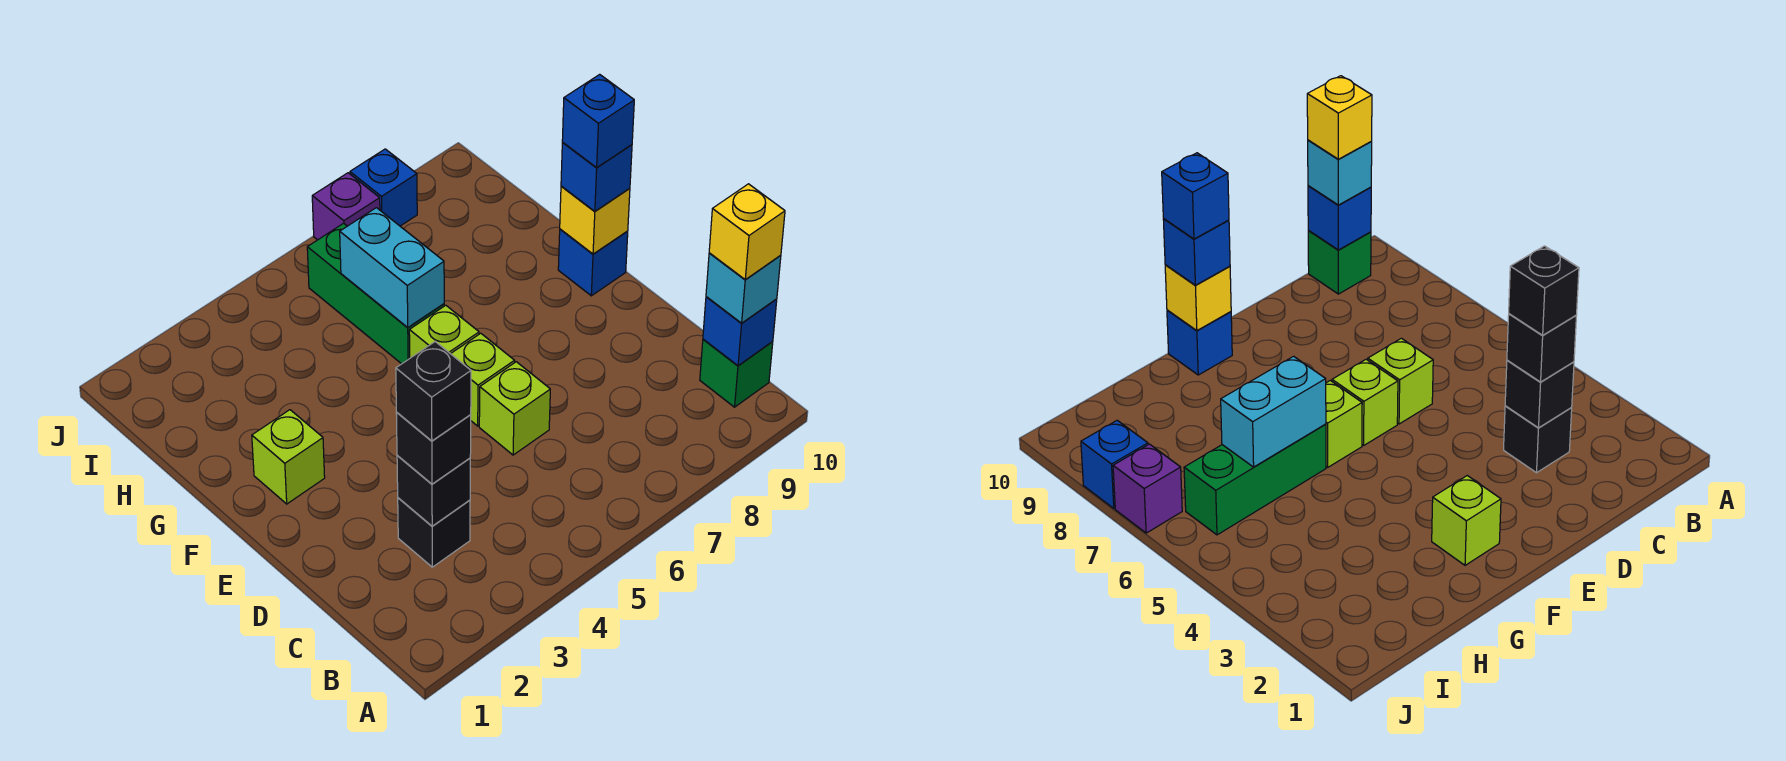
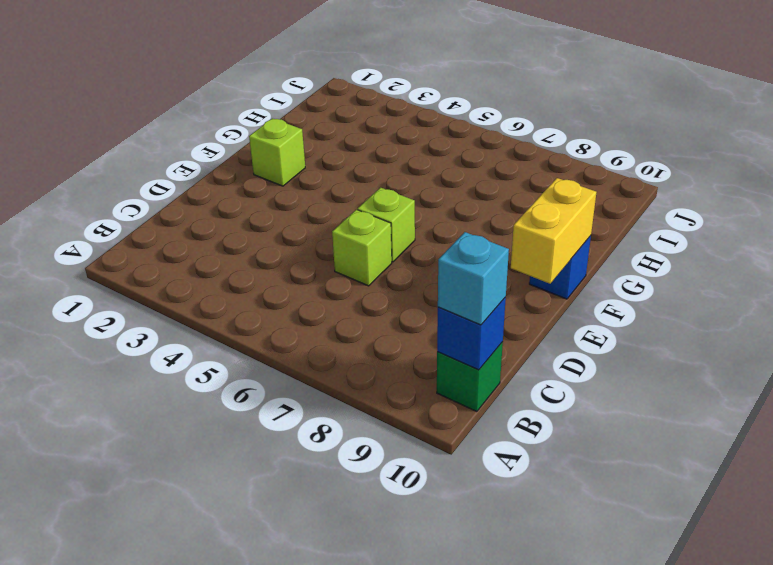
yellow 1x2 brick [511,178,596,284] -> yellow 1x1 brick [560,186,630,254]
none -> black 1x1 brick [398,498,470,567]
none -> lime 1x1 brick [409,305,479,358]
none -> green 1x3 brick [307,223,444,364]

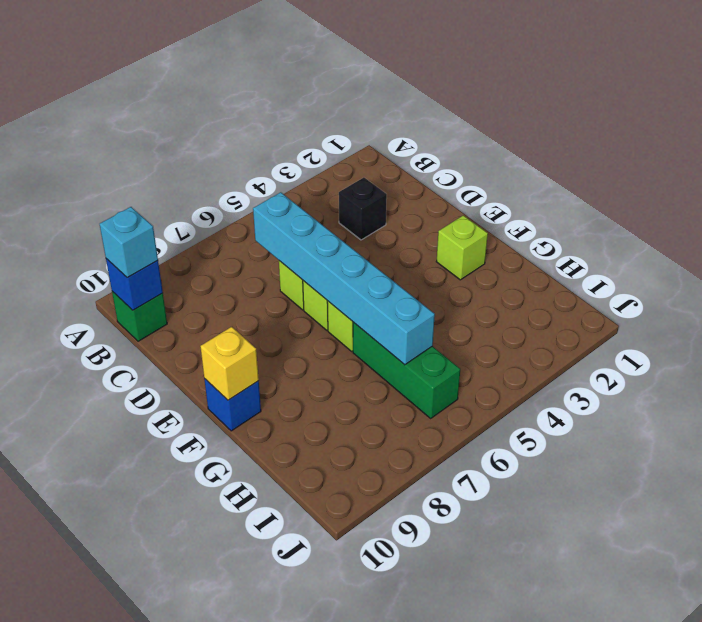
cyan 1x6 brick [253,192,435,365] -> cyan 1x2 brick [340,208,444,328]
none -> purple 1x1 brick [312,173,380,240]
none -> blue 1x1 brick [350,149,417,226]
none -> black 1x1 brick [397,455,470,526]

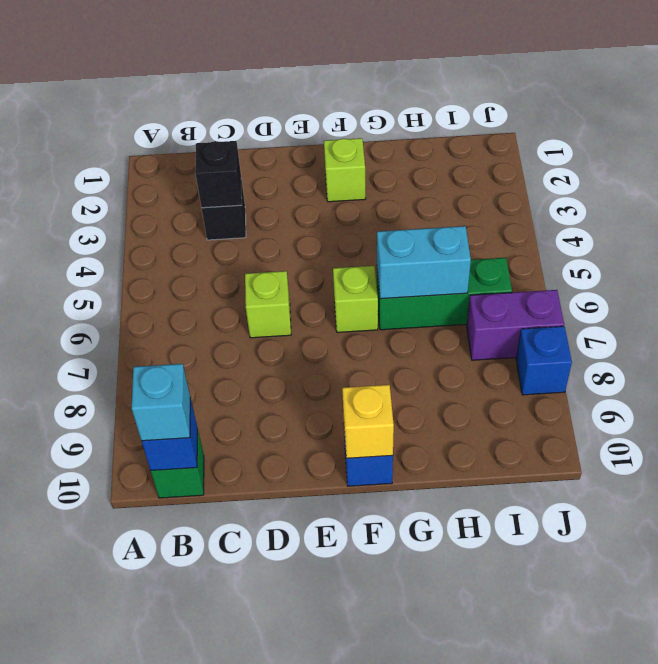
purple 1x2 brick [467,290,564,360] -> purple 1x1 brick [312,173,380,240]
none -> lime 1x1 brick [451,333,515,426]
none -> black 1x1 brick [396,413,471,484]
none -> blue 1x1 brick [561,143,632,211]

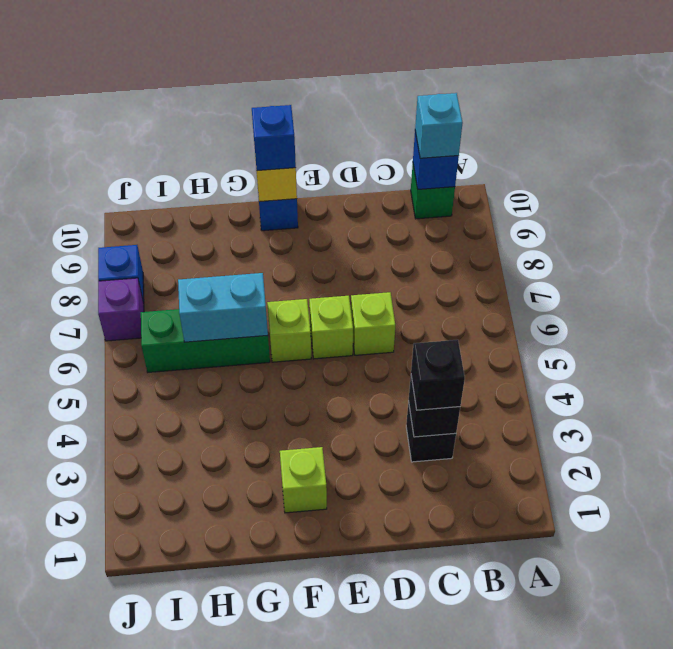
none -> yellow 1x1 brick [709,184,785,280]
none -> black 1x1 brick [396,342,471,441]
none -> blue 1x1 brick [562,74,634,167]

